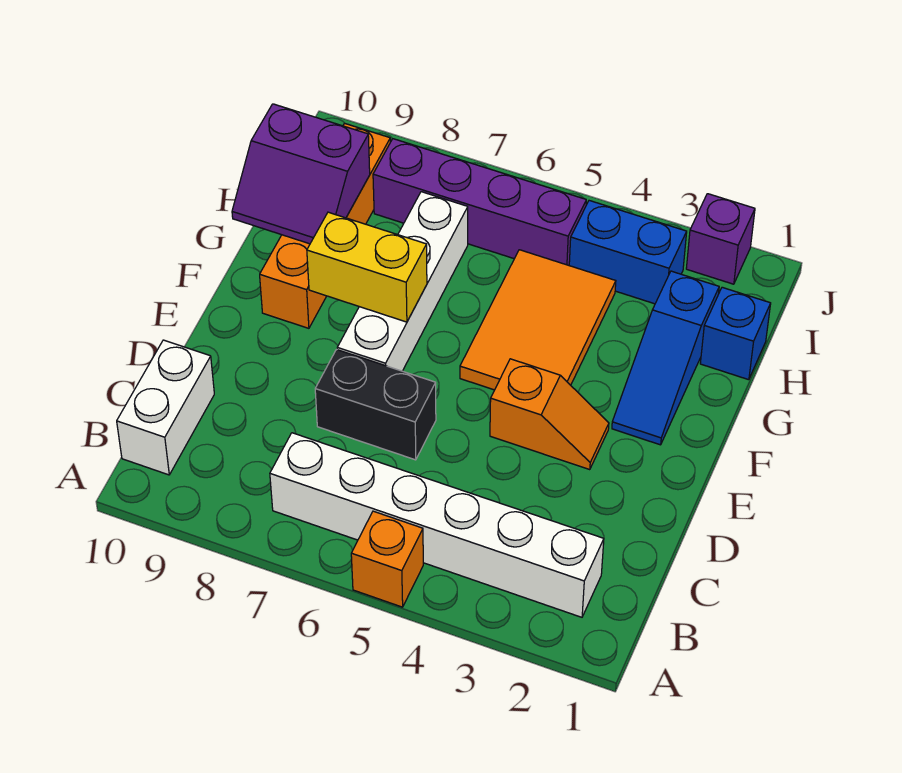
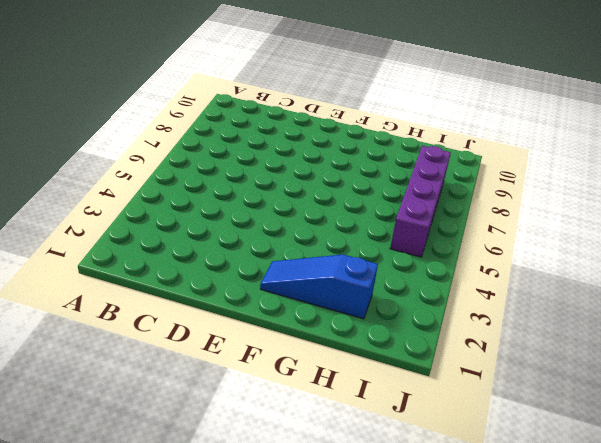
none -> orange 1x1 brick [351,511,423,607]
none -> white 1x6 brick [270,433,604,617]
none -> white 1x2 brick [117,340,214,475]

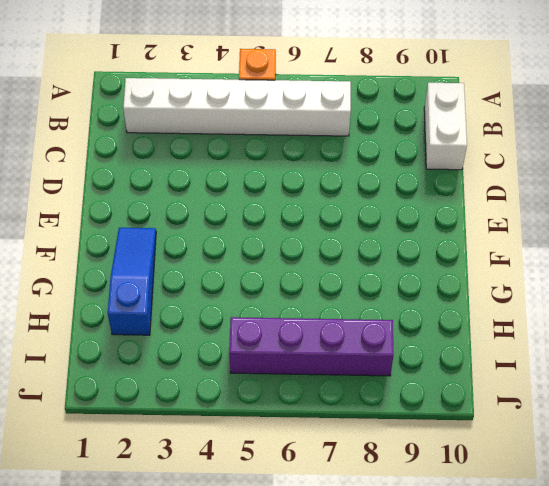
none -> black 1x2 brick [315,350,436,460]
none -> orange 1x2 slope [490,359,609,470]
none -> white 1x4 brick [337,192,468,371]

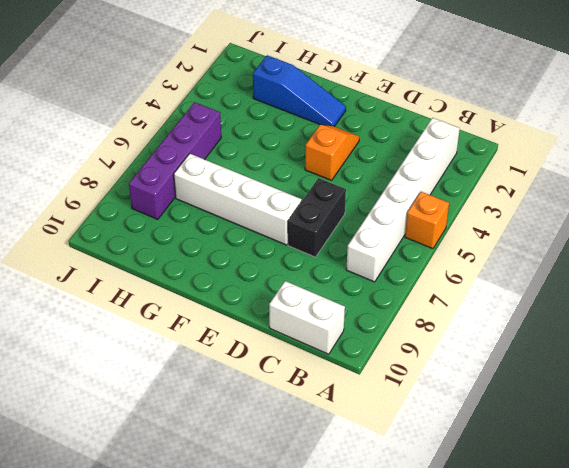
none -> orange 2x3 tile [460,250,616,390]
none -> orange 1x4 brick [260,123,390,328]
none -> blue 1x1 brick [700,287,771,380]

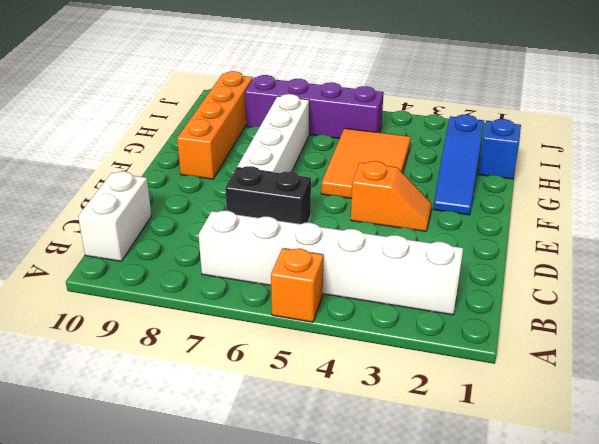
none -> blue 1x2 brick [569,201,687,304]
none -> purple 1x1 brick [686,194,755,284]
none -> yellow 1x2 brick [307,212,427,322]

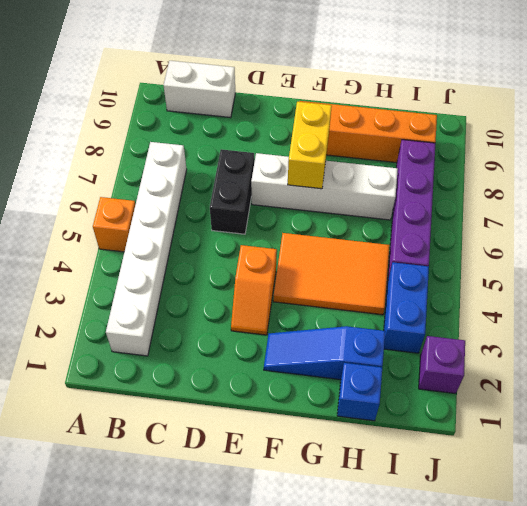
none -> purple 2x2 slope [232,104,370,244]

